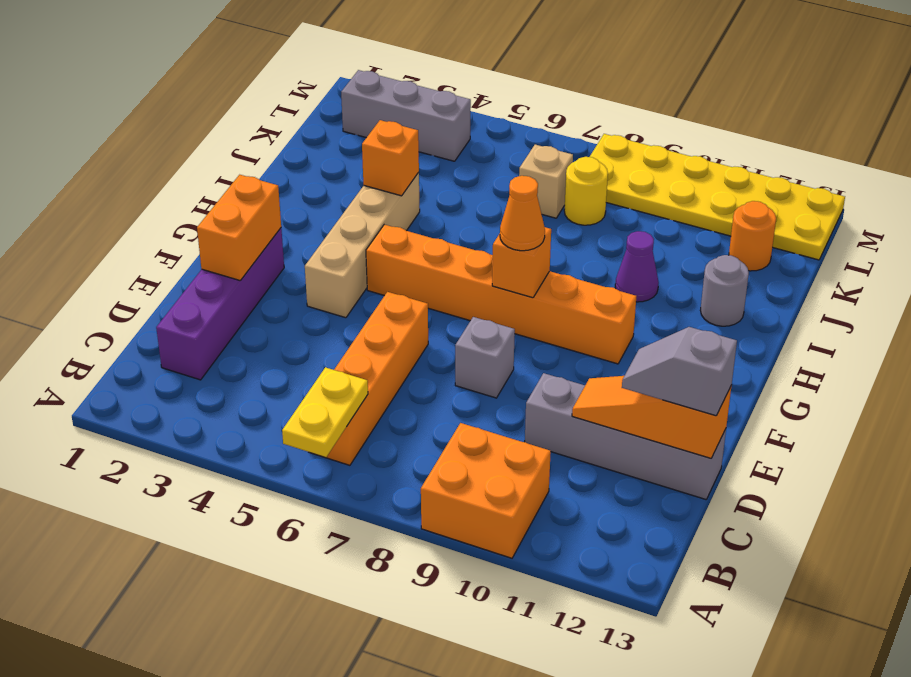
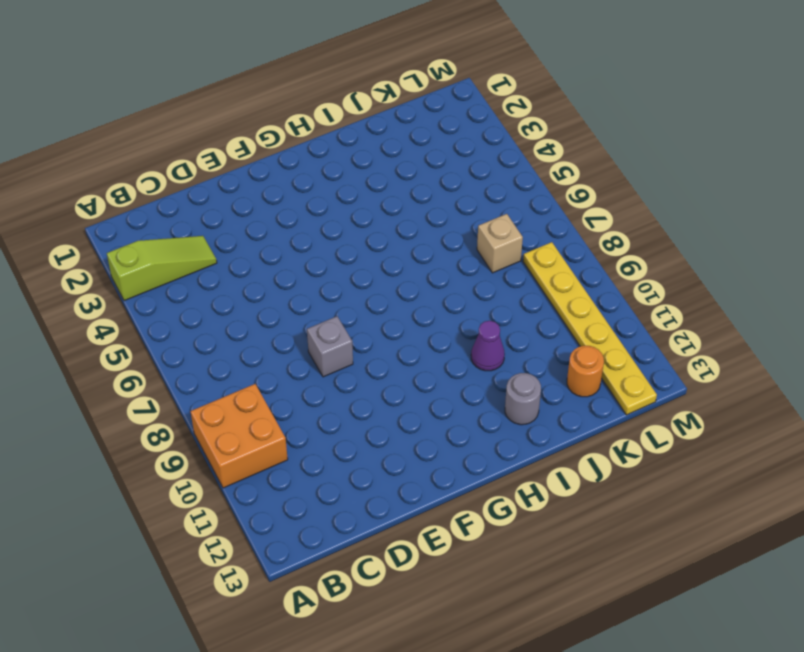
lime 1x3 slope [107,236,217,301] -> none
yellow 1x6 plate [523,242,657,415] -> yellow 2x6 plate [590,134,845,260]
none -> orange 1x4 brick [309,292,428,465]
none -> purple 1x4 brick [156,228,284,380]
none -> grey 1x4 brick [525,373,726,499]

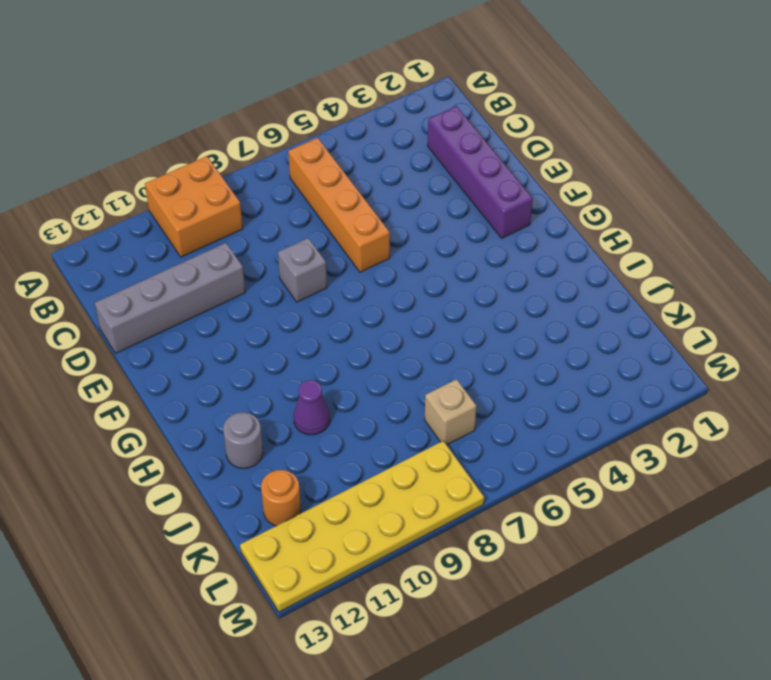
none -> tan 1x4 brick [305,172,420,318]
none -> orange 1x6 brick [366,225,636,364]
none -> yellow 1x1 round brick [564,157,608,225]

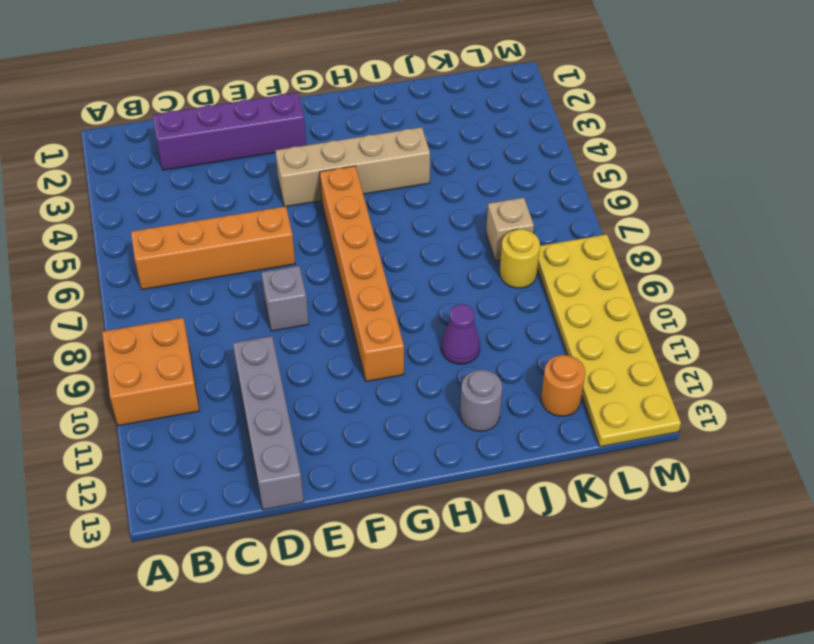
none -> grey 1x3 brick [341,70,471,161]
none -> yellow 1x2 plate [282,367,368,457]
none -> orange 1x3 slope [572,376,732,458]

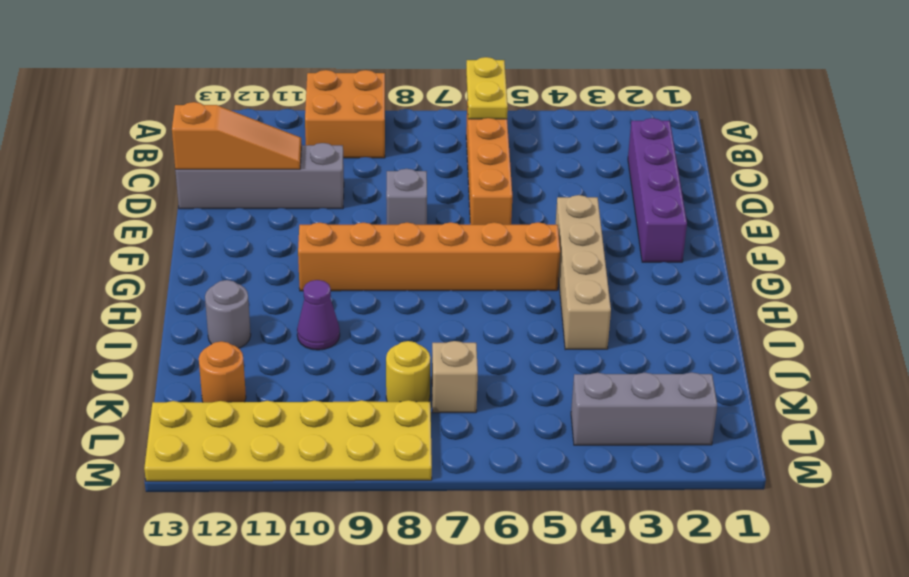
none -> orange 1x2 brick [197,175,281,281]
none -> orange 1x1 brick [492,227,551,298]
none -> orange 1x1 brick [362,120,419,196]

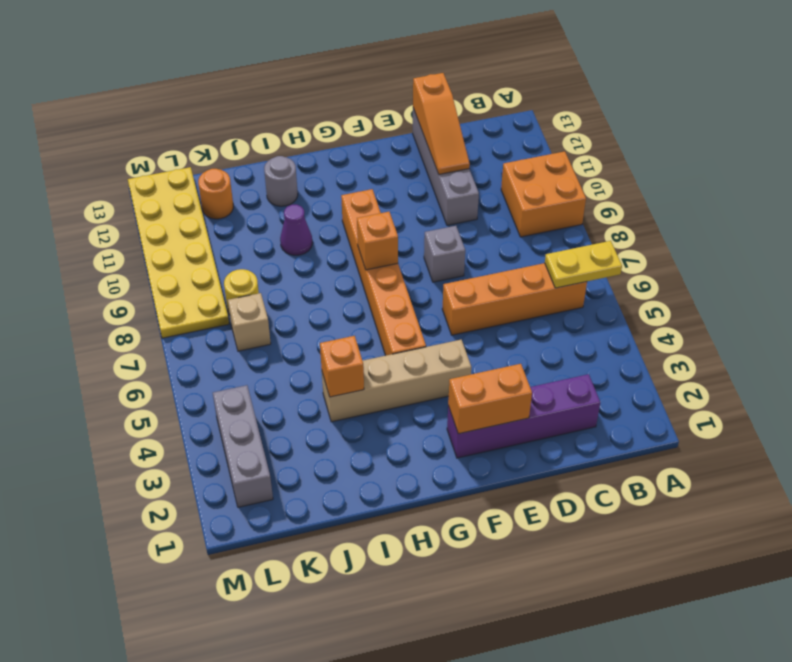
none -> grey 1x2 slope [622,327,737,416]
none -> orange 1x1 cone [500,176,545,251]

